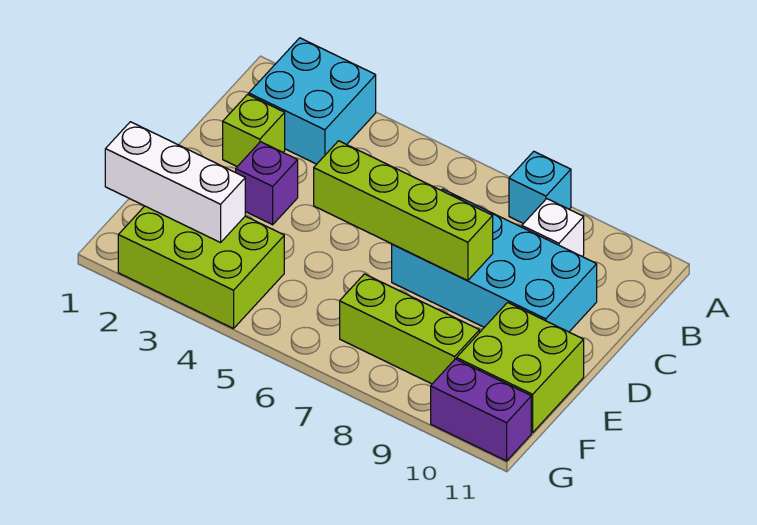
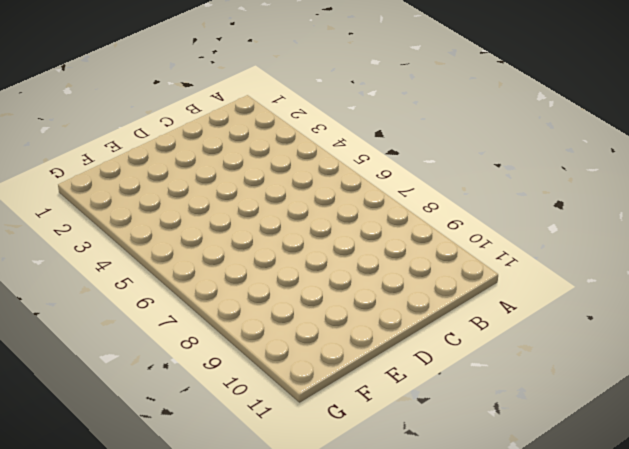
none -> cyan 2x2 brick [249,38,376,164]
none -> cyan 1x1 brick [509,151,571,224]
none -> white 1x1 brick [522,199,584,256]

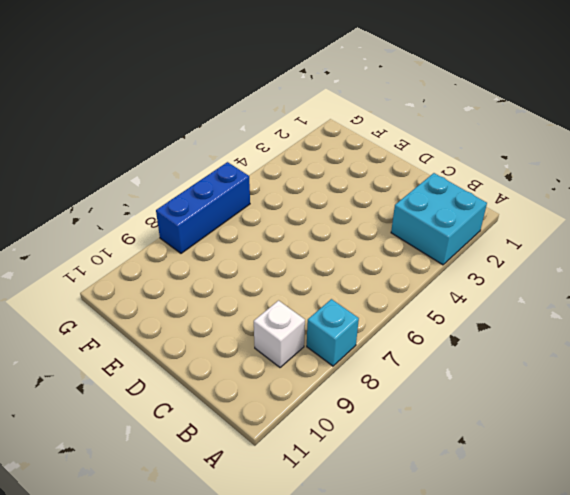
blue 1x3 brick [156,162,250,253] -> none
none -> lime 1x1 brick [223,94,285,167]
none -> cyan 2x4 brick [392,189,597,332]
none -> purple 1x1 brick [236,142,298,225]

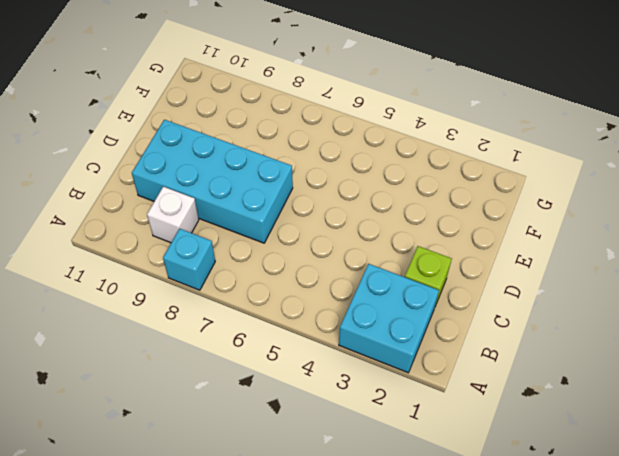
none -> purple 1x1 brick [236,142,298,225]
none -> lime 2x2 brick [457,302,584,433]
none -> lime 2x3 brick [118,206,284,329]

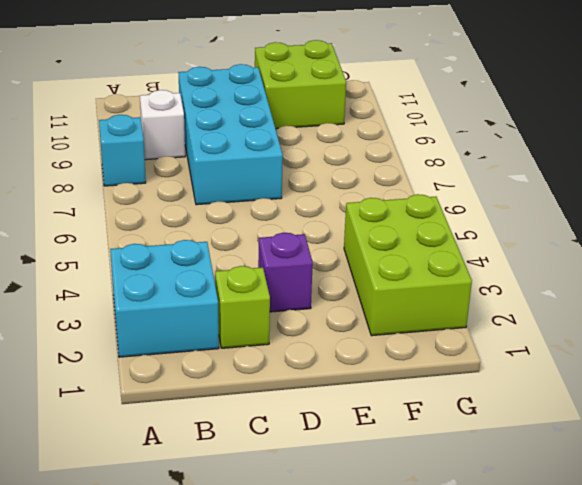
none -> lime 1x3 brick [340,274,480,384]
none -> purple 1x2 brick [431,359,531,461]
none -> lime 1x4 brick [314,141,493,281]

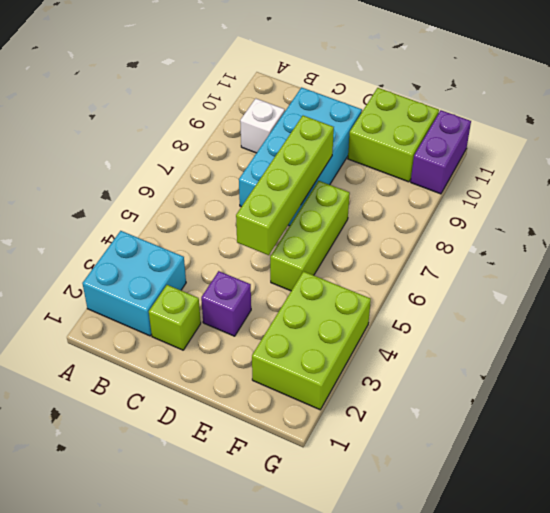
lime 1x3 brick [270,181,350,291] -> lime 1x3 brick moved to [340,274,480,384]
none -> cyan 1x1 brick [509,151,571,224]
none -> white 1x3 brick [105,122,245,243]

